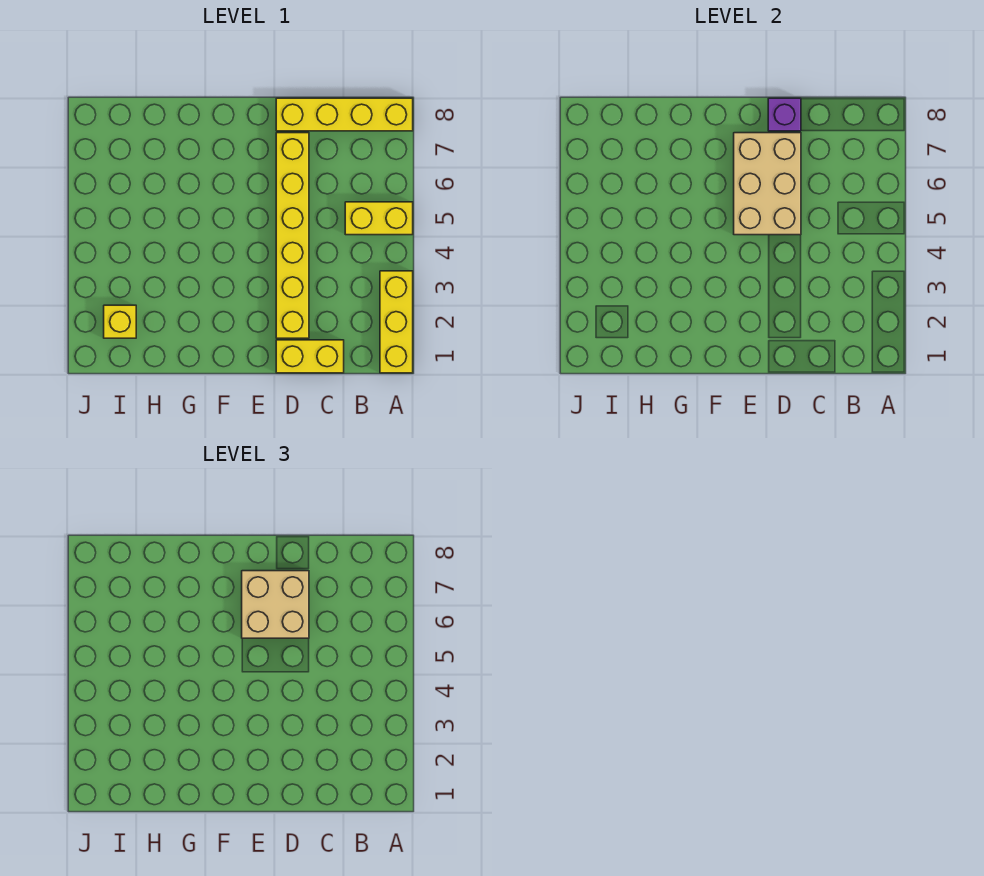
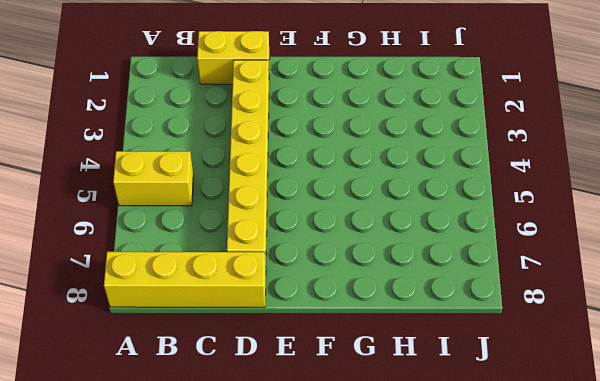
none -> yellow 1x3 brick [380,271,413,373]
none -> yellow 1x1 brick [104,305,136,338]

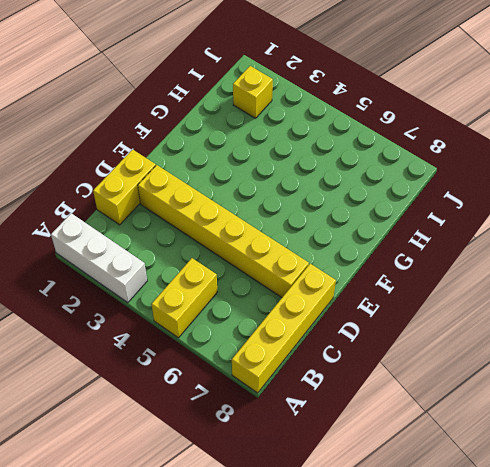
white 1x3 brick [51,213,147,303] -> yellow 1x3 brick [380,271,413,373]
none -> tan 2x3 brick [734,133,801,235]
none -> purple 1x1 brick [768,98,801,131]

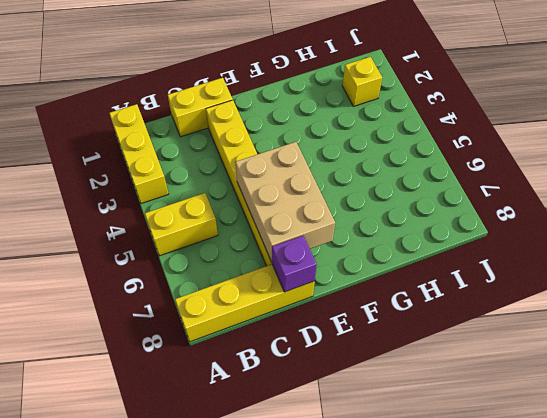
none -> tan 2x2 brick [242,571,309,638]

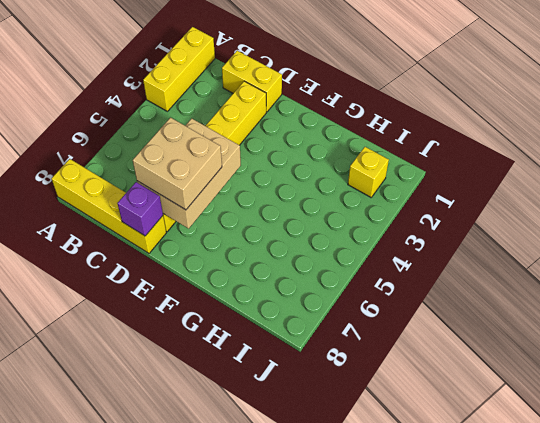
none -> yellow 1x2 brick [345,202,413,235]

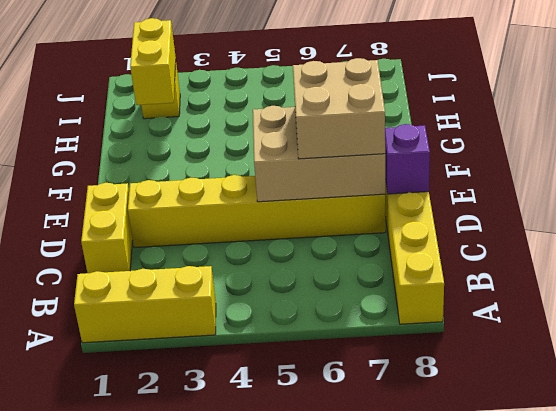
yellow 1x2 brick [130,18,176,105] -> yellow 1x2 brick moved to [345,202,413,235]

